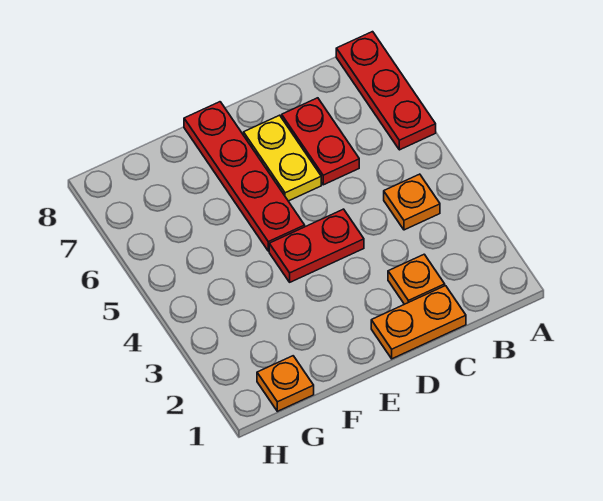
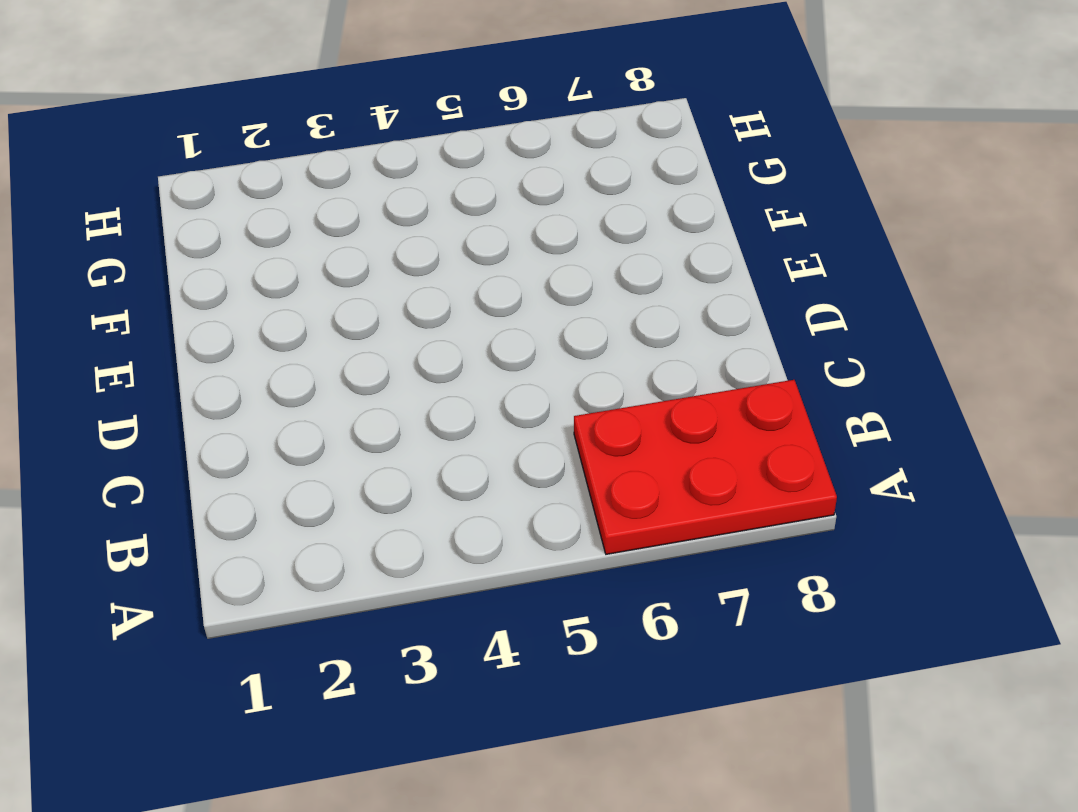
red 2x3 plate [574,380,837,554] -> red 1x3 plate [336,32,436,150]
none -> orange 1x1 plate [384,174,440,230]
none -> orange 1x2 plate [371,286,466,359]

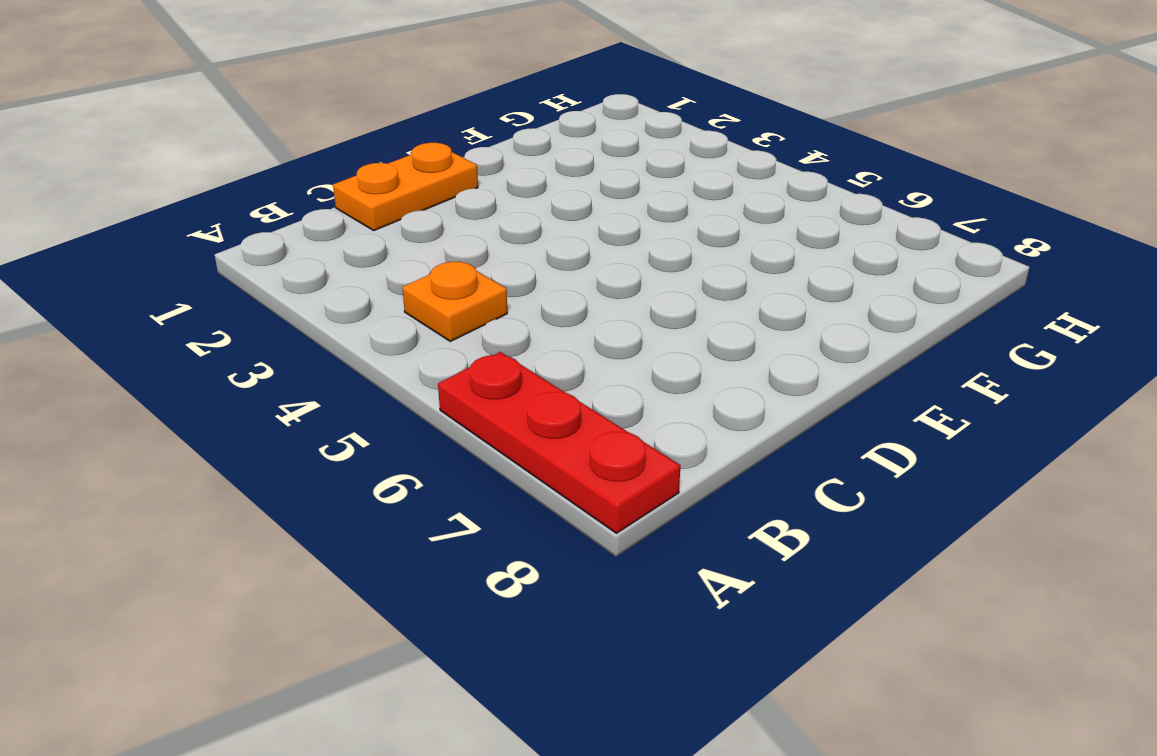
none -> orange 1x1 plate [388,254,445,304]
none -> red 1x2 plate [282,98,359,185]

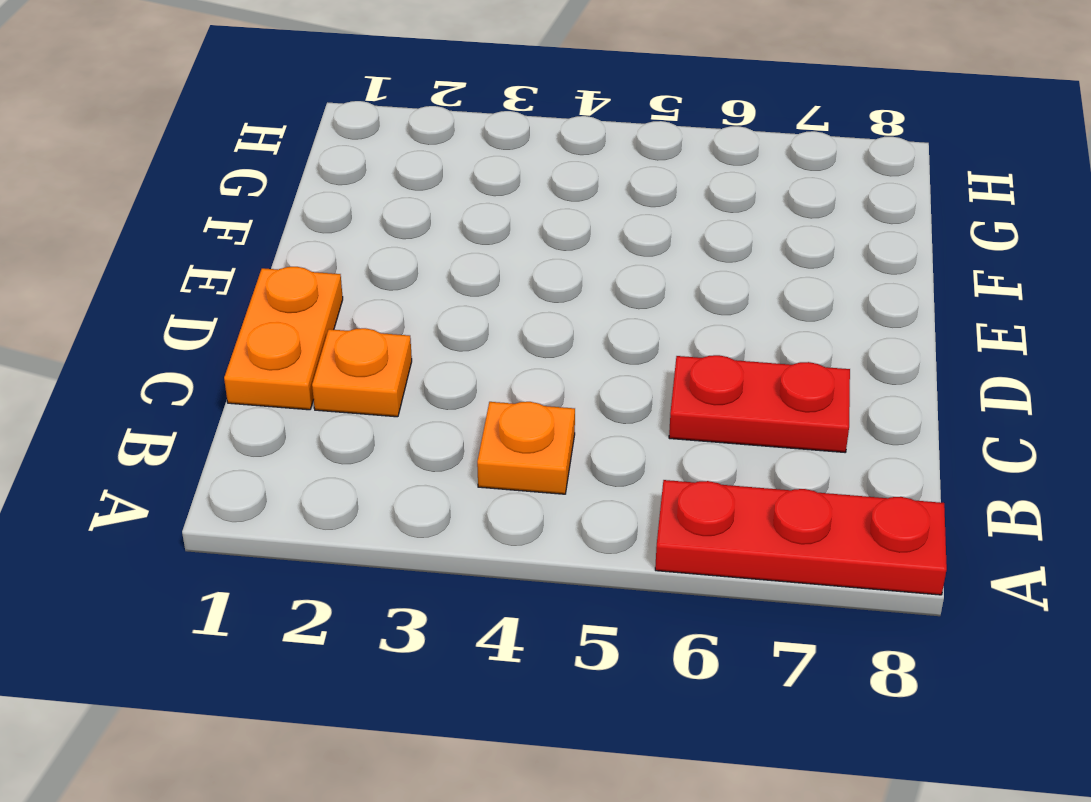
none -> red 1x2 plate [269,209,364,282]
none -> yellow 1x2 plate [244,115,321,201]

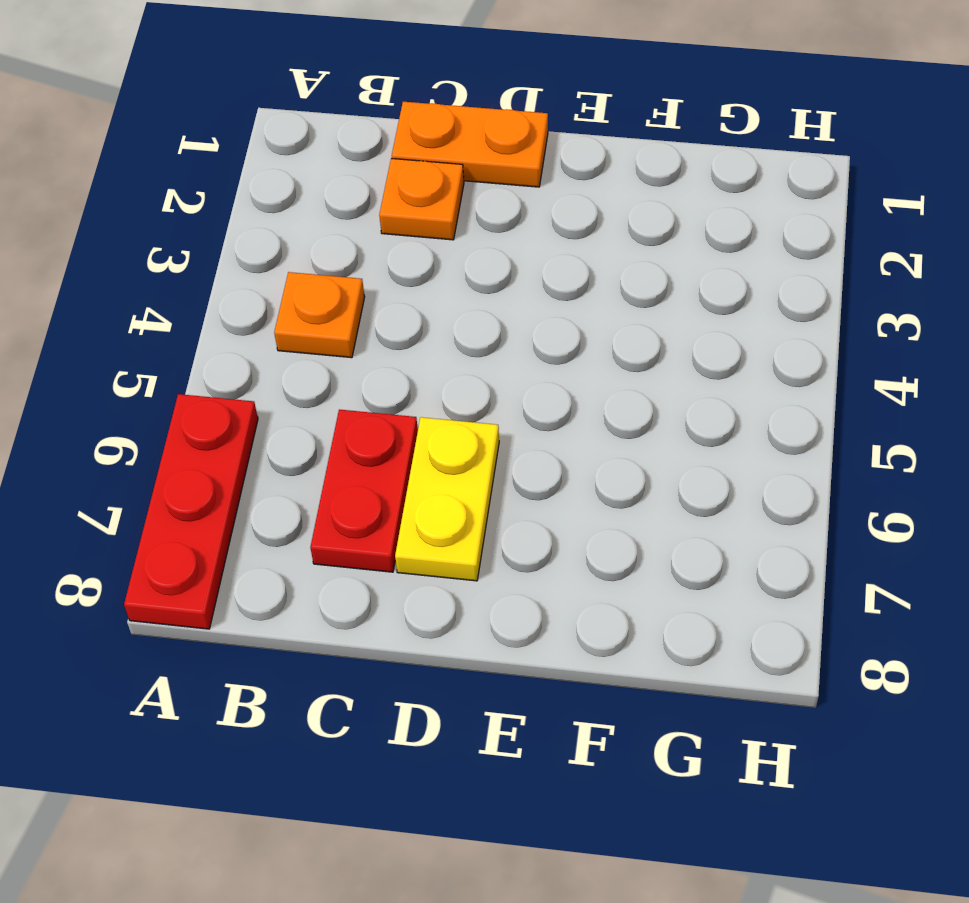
none -> red 1x2 plate [269,209,364,282]
none -> red 1x4 plate [184,102,305,251]

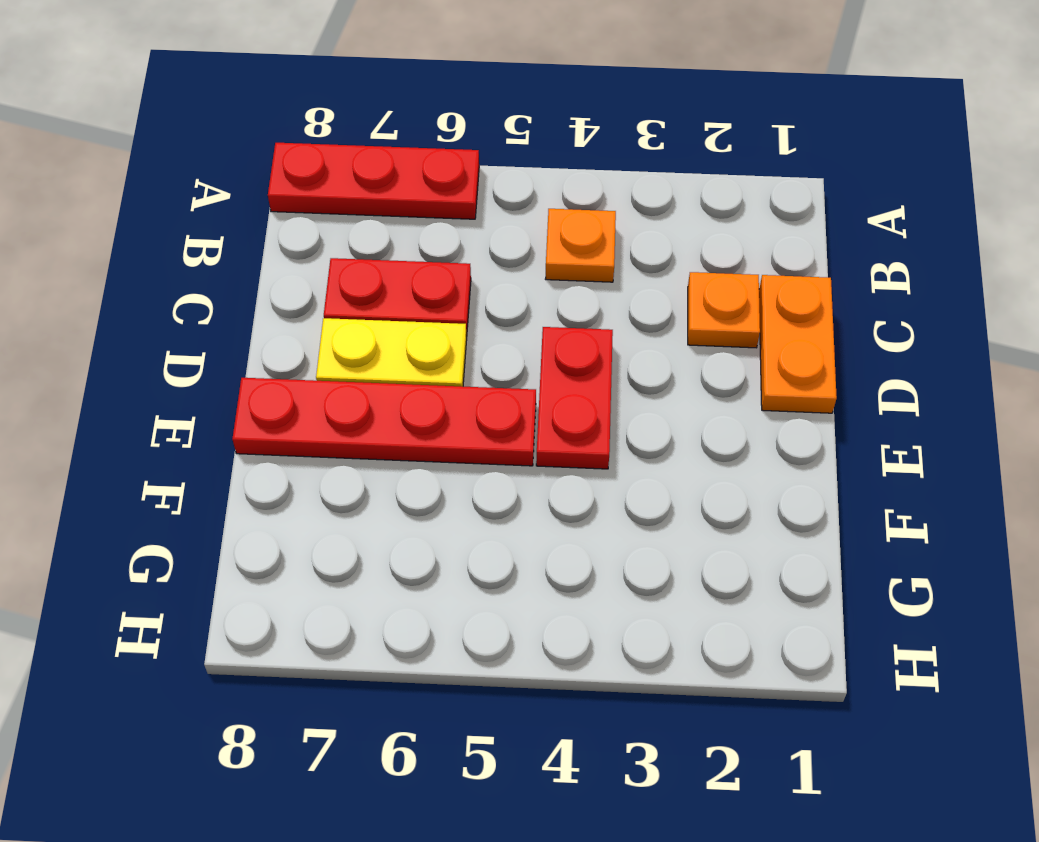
none -> orange 1x1 plate [257,356,314,411]

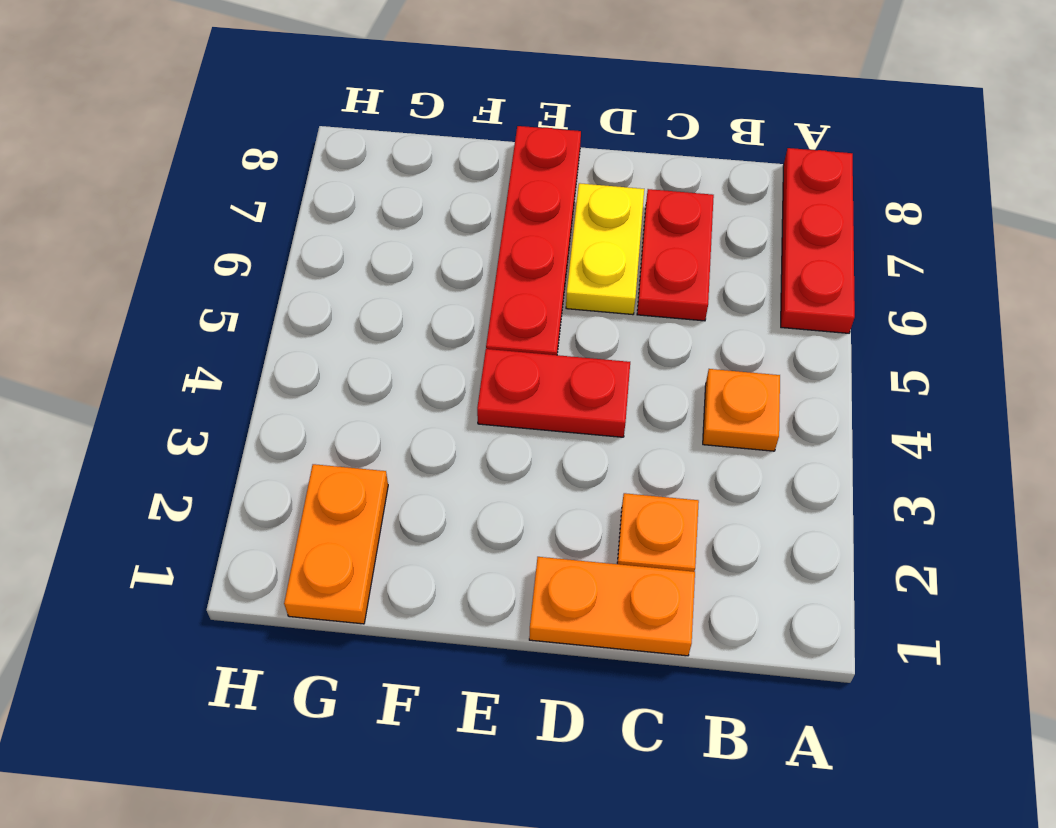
orange 1x2 plate [284,464,388,624] -> orange 1x1 plate [257,356,314,411]

